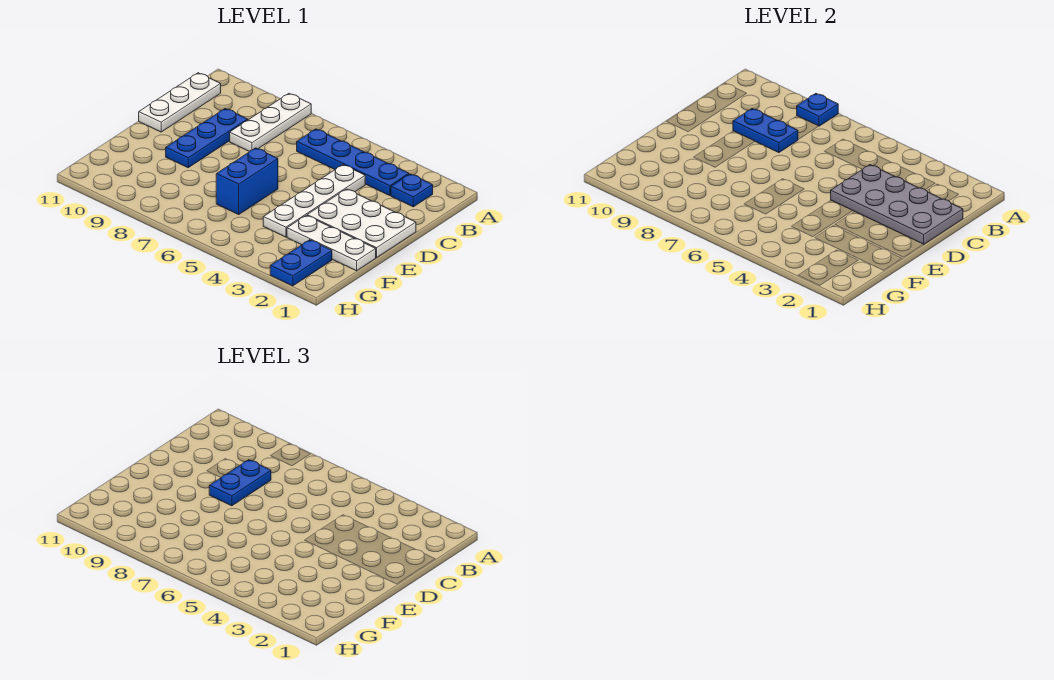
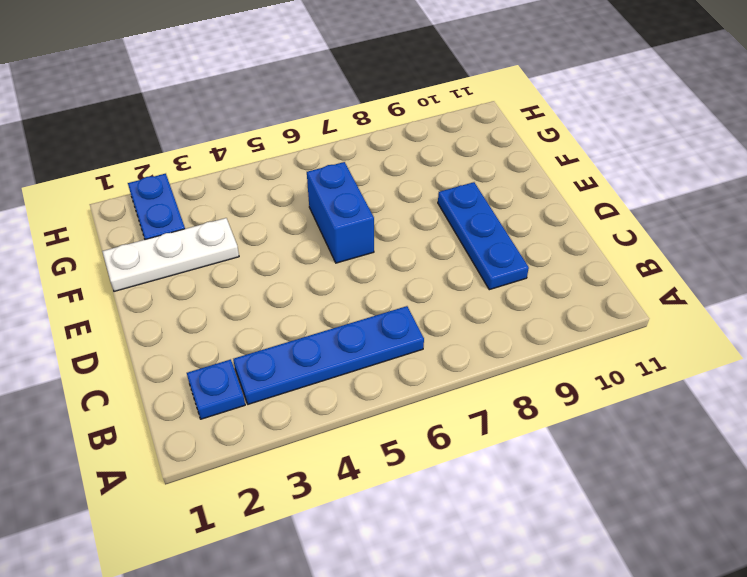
none -> white 1x3 plate [230,94,311,151]
none -> white 1x3 plate [139,73,221,132]
none -> white 1x4 plate [263,165,365,237]

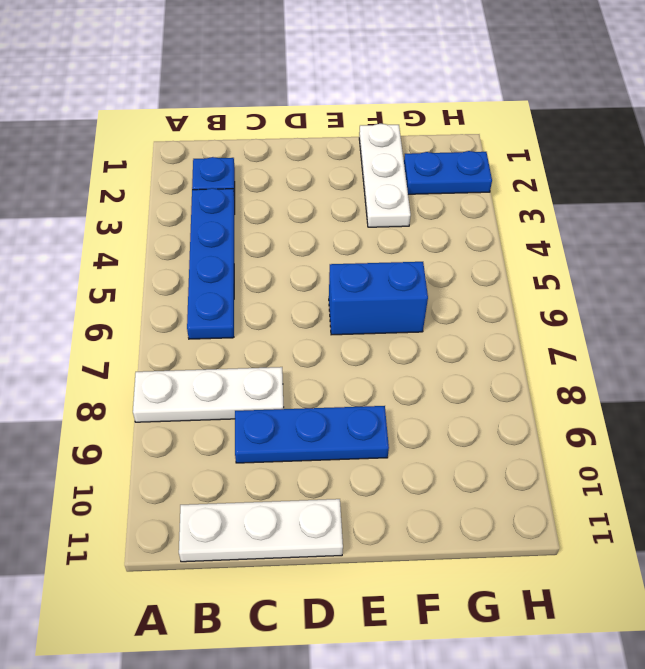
none -> white 1x4 plate [263,165,365,237]
none -> white 2x3 plate [307,189,416,258]
none -> blue 1x1 plate [797,94,838,126]

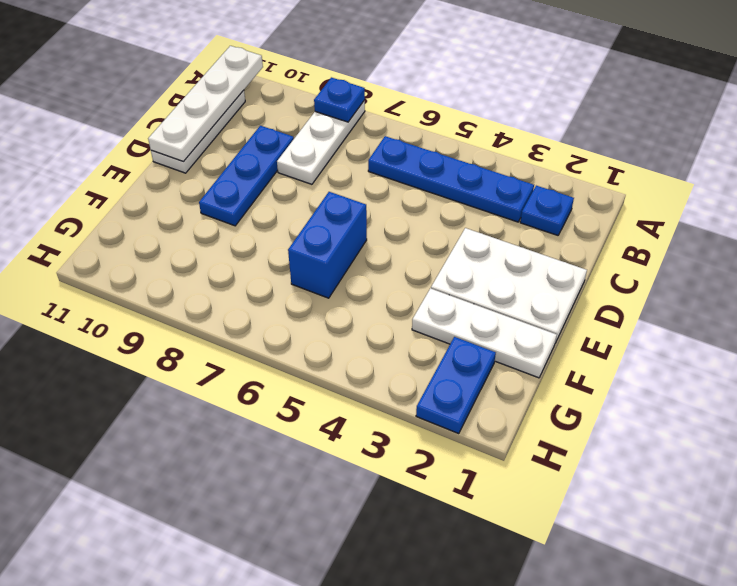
white 1x4 plate [148,46,263,161] -> white 1x4 plate moved to [263,165,365,237]
none -> grey 2x4 plate [831,165,963,244]
none -> blue 1x2 plate [733,109,798,153]
none -> blue 1x2 plate [209,460,271,506]

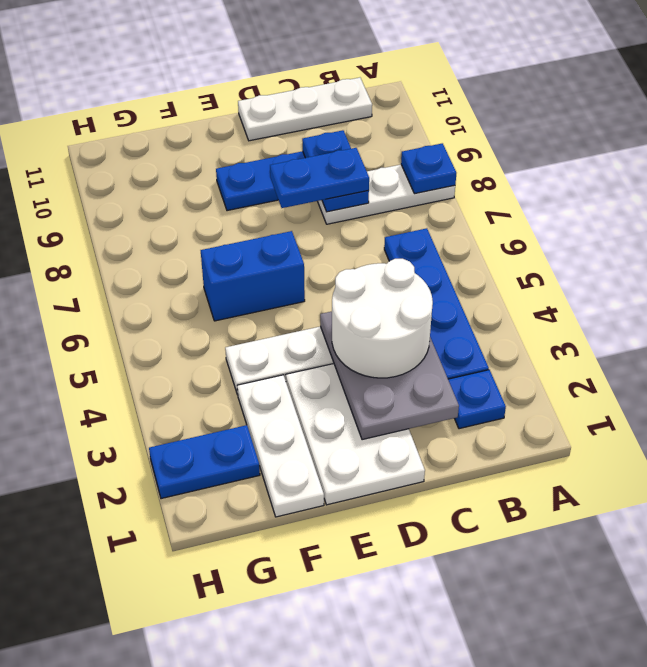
grey 2x3 plate [320,311,459,440] -> grey 2x4 plate [831,165,963,244]
white 2x2 round brick [332,259,433,378] -> none

